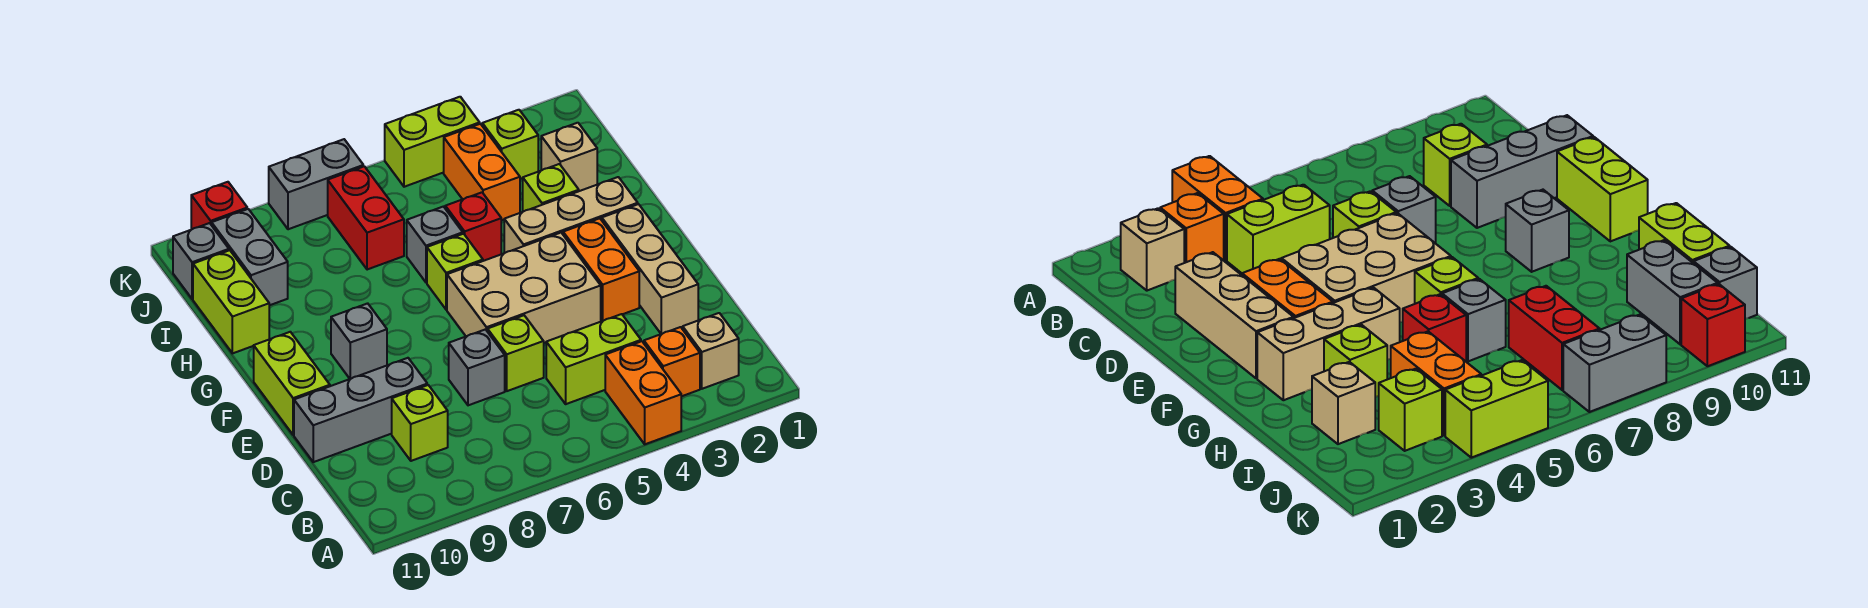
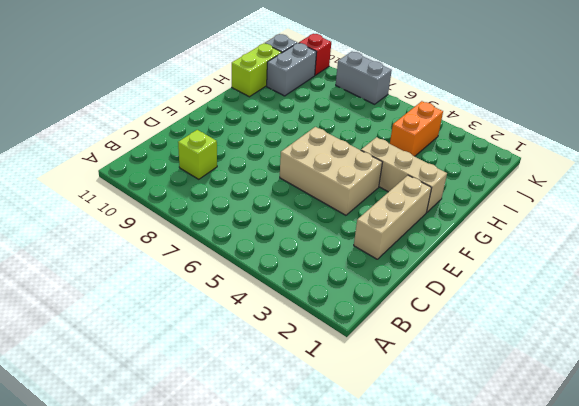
none -> orange 1x2 brick [605,341,681,444]
none -> tan 1x1 brick [683,313,739,389]
none -> orange 1x1 brick [644,327,700,396]

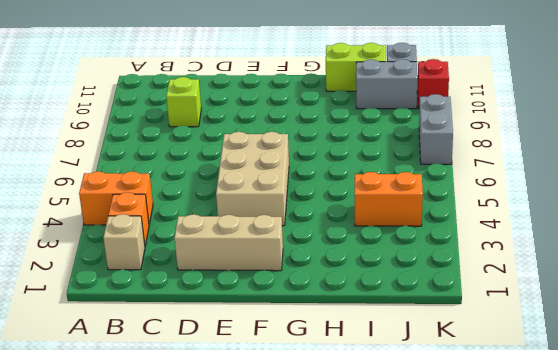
none -> lime 1x2 brick [546,314,641,404]
none -> lime 1x1 brick [487,315,544,391]
none -> grey 1x1 brick [449,329,505,405]

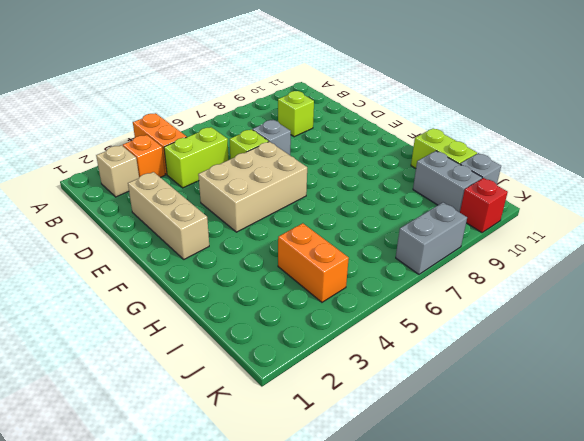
none -> grey 1x3 brick [294,358,427,462]
none -> orange 1x2 brick [563,218,639,321]
none -> lime 1x2 brick [254,332,330,435]

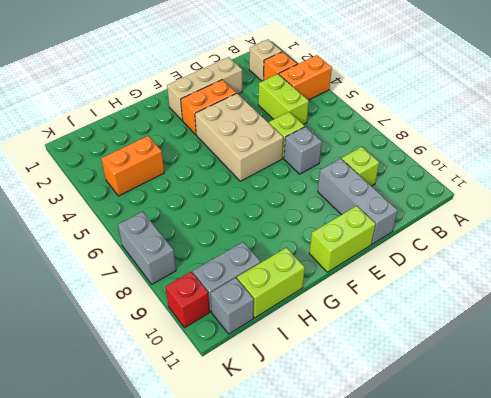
none -> grey 1x1 brick [331,303,387,379]
none -> tan 1x3 brick [504,177,638,253]
none -> lime 1x1 brick [427,234,483,310]

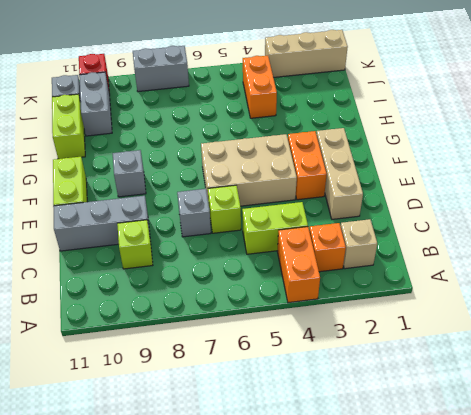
tan 1x3 brick [265,30,348,77] -> tan 1x3 brick moved to [504,177,638,253]
none -> lime 1x1 brick [427,234,483,310]
none -> lime 1x1 brick [523,164,579,212]
none -> red 1x1 brick [445,192,501,261]

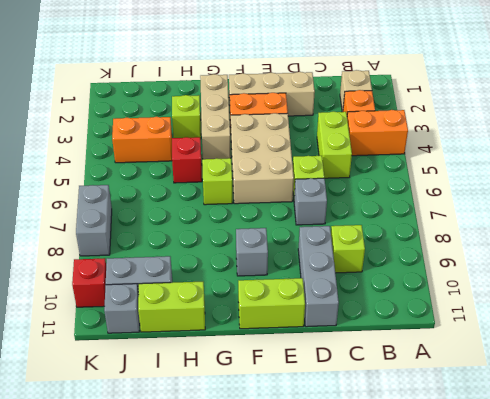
none -> grey 1x1 brick [407,207,463,282]
none -> tan 1x1 brick [541,123,597,191]
none -> red 1x2 brick [328,166,404,270]

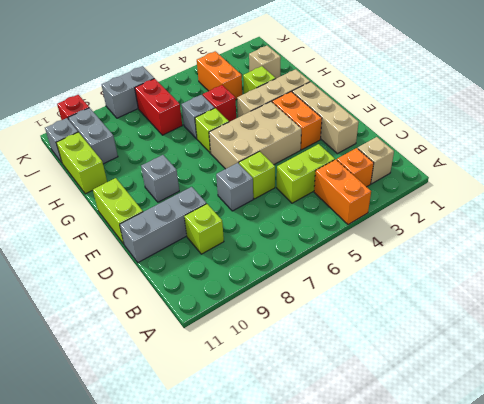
none -> lime 1x1 brick [482,110,538,179]
none -> lime 1x2 brick [385,97,480,187]

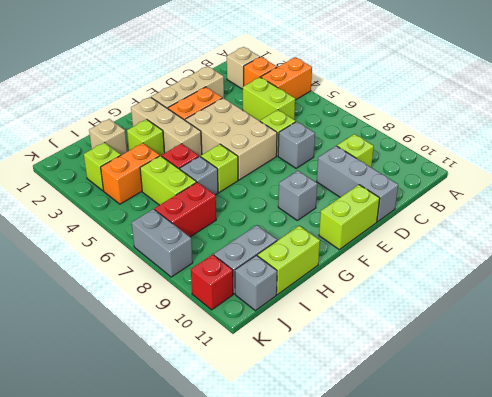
lime 1x2 brick [140,156,196,205] -> lime 1x2 brick moved to [385,97,480,187]

